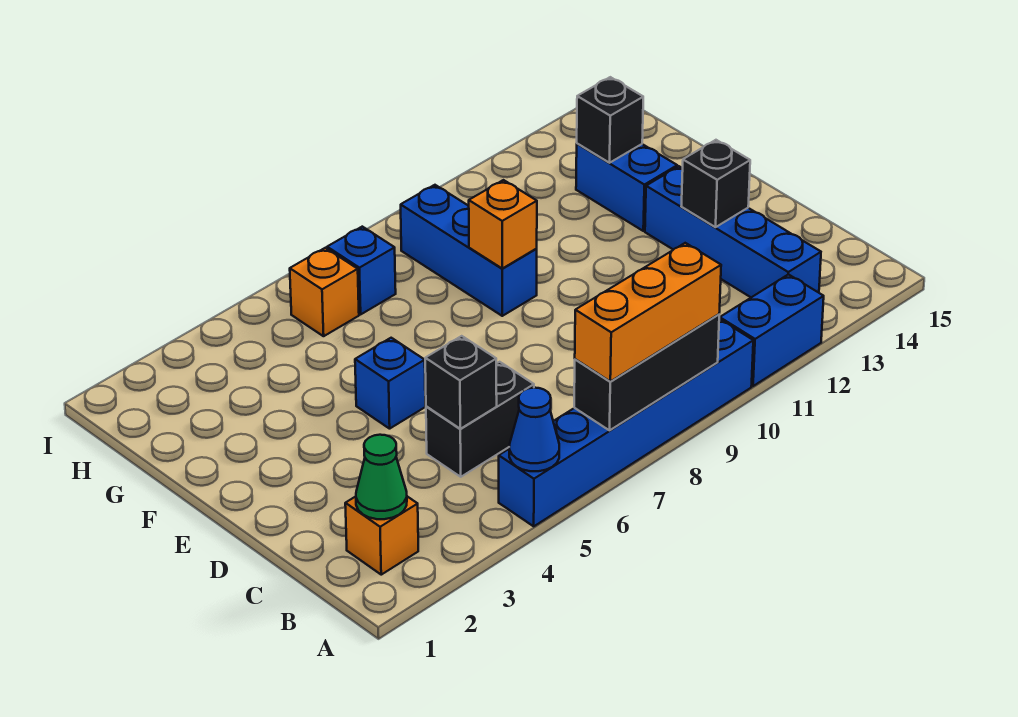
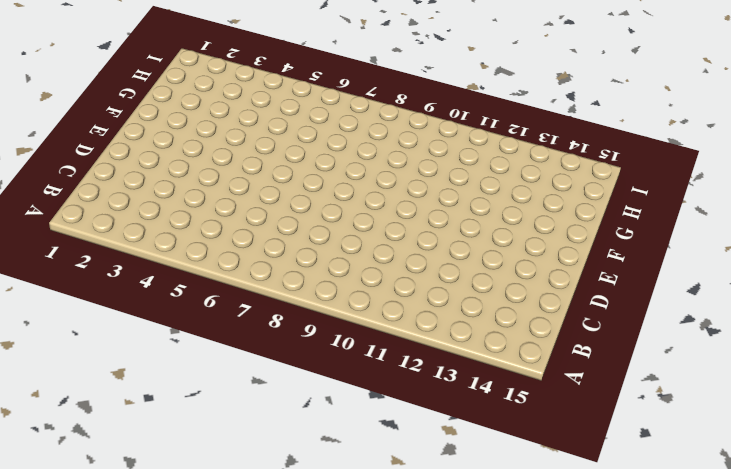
none -> blue 1x6 brick [499,319,753,526]
none -> blue 1x2 brick [720,274,824,386]
none -> orange 1x1 brick [345,496,418,575]

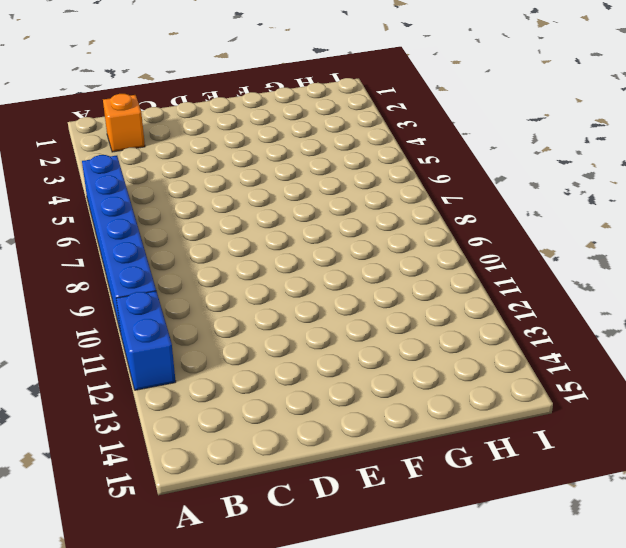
none -> blue 1x4 brick [645,166,821,297]
none -> black 1x2 brick [426,362,534,477]
none -> blue 1x1 brick [355,338,425,429]

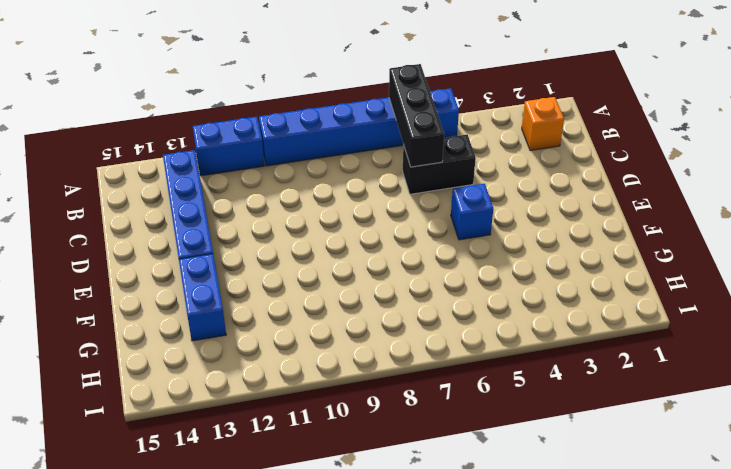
black 1x3 brick [389,64,444,167] -> black 1x3 brick turned to [574,314,719,430]
none -> blue 1x3 brick [401,185,537,316]
none -> orange 1x1 brick [290,248,359,336]
none -> blue 1x1 brick [327,227,396,314]

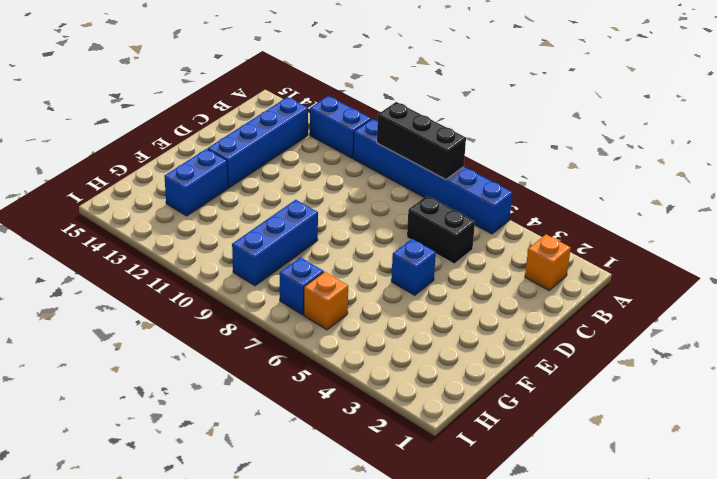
none -> blue 1x1 cone [509,388,559,471]
none -> green 1x1 cone [356,435,407,519]
none -> black 1x1 brick [425,336,497,429]

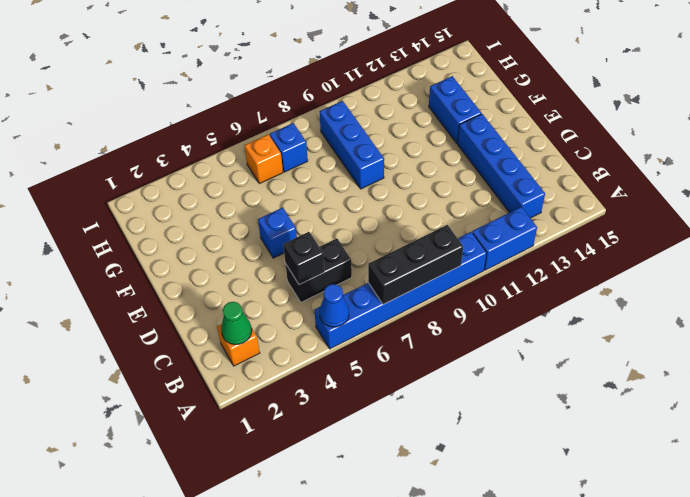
none -> black 1x1 brick [681,140,750,227]
none -> orange 1x1 brick [469,180,537,268]
none -> black 1x1 brick [577,77,643,163]

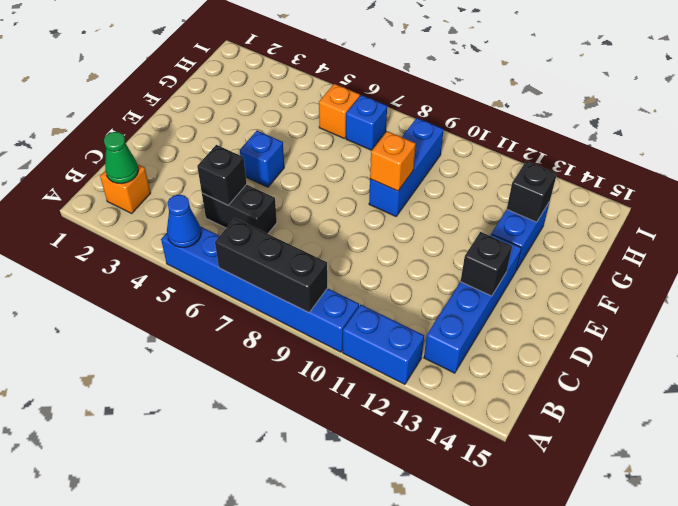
none -> orange 1x3 brick [575,243,721,381]

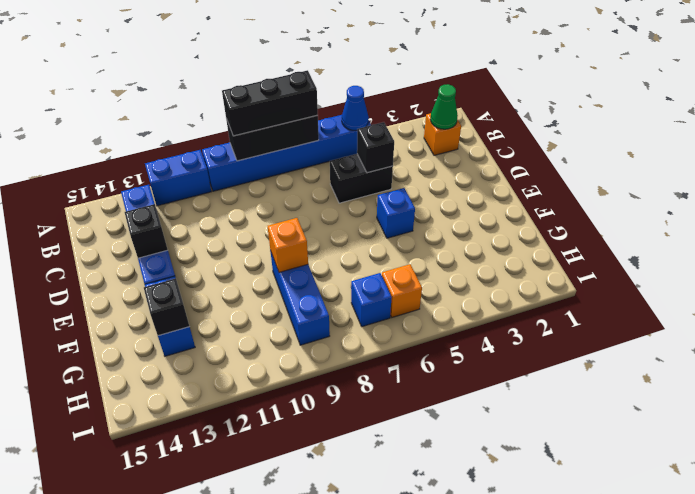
black 1x3 brick [222,70,318,136] -> orange 1x3 brick [575,243,721,381]

